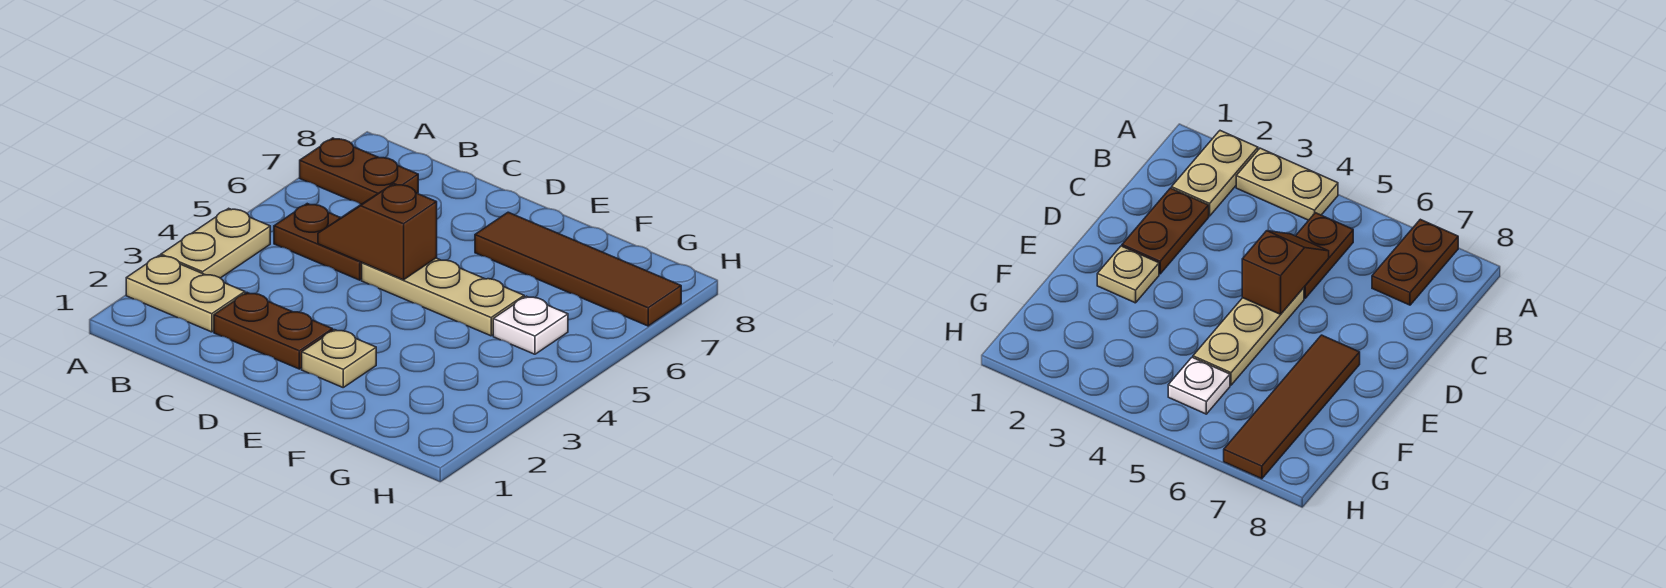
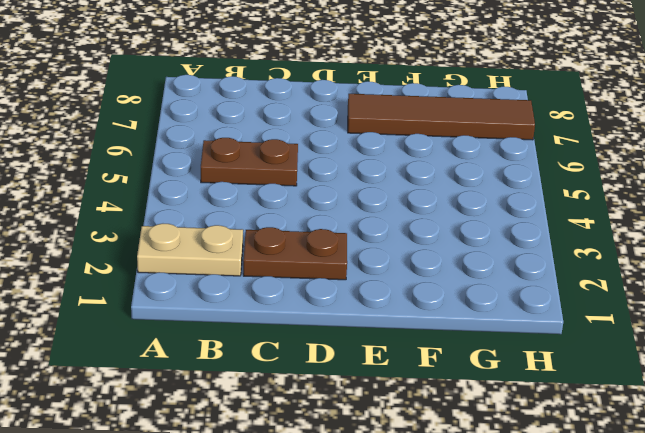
none -> tan 1x2 plate [161,208,270,278]
none -> brown 1x2 plate [300,138,418,204]

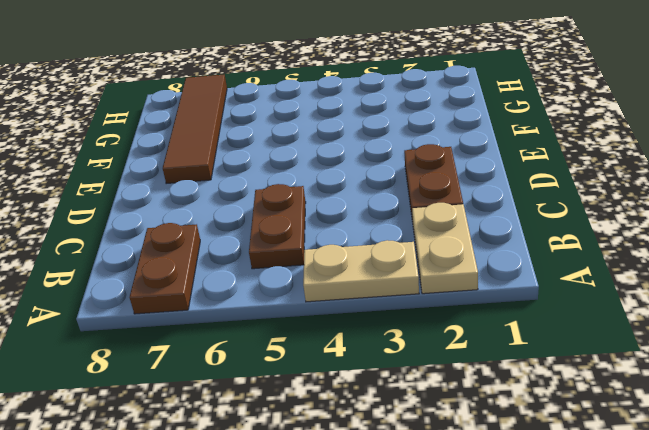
none -> tan 1x3 plate [362,258,524,336]
none -> tan 1x1 plate [302,330,376,387]

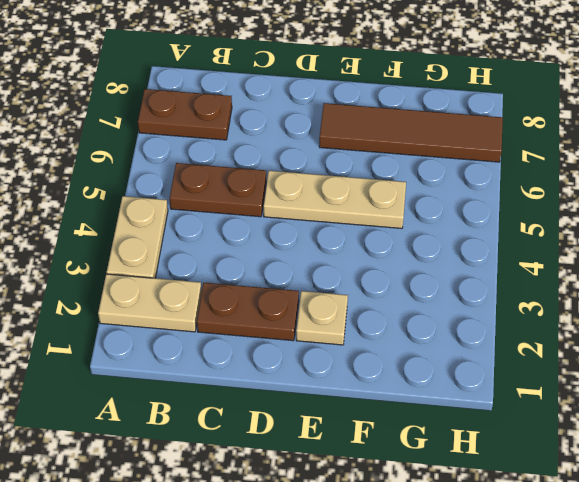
none -> white 1x1 plate [493,296,568,354]
none -> brown 1x2 slope [318,184,437,280]

